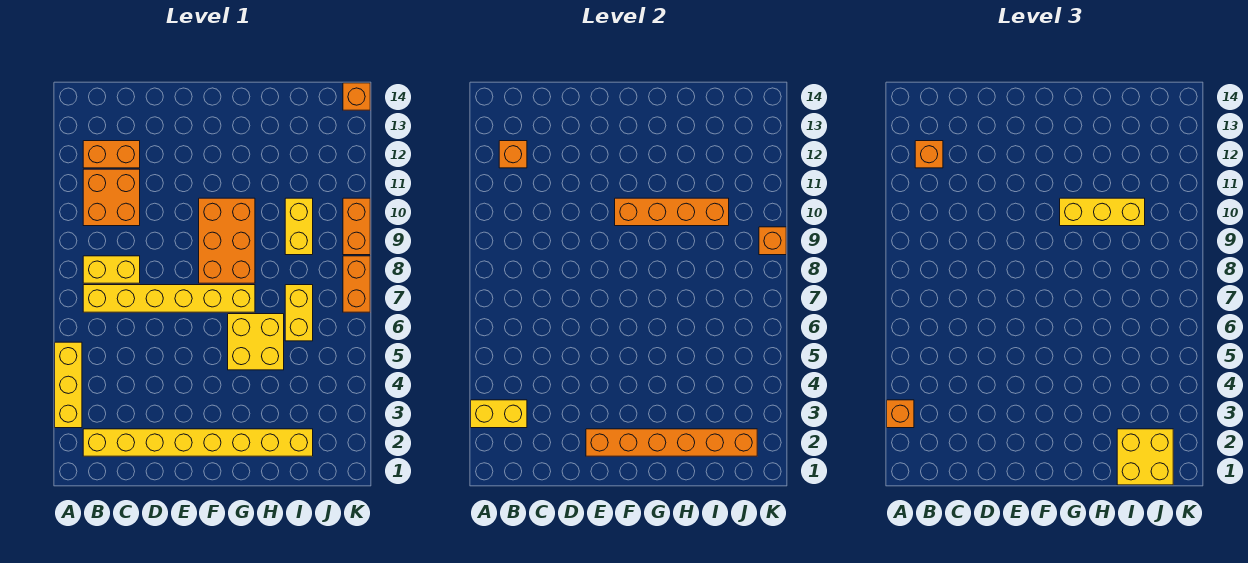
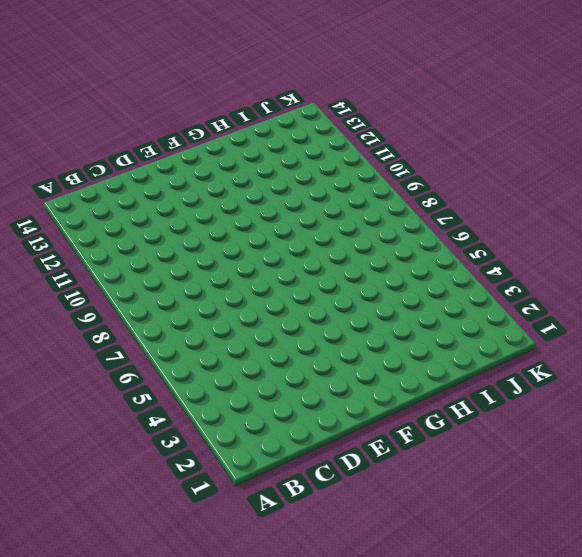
none -> yellow 1x3 brick [55,342,82,428]
none -> yellow 1x8 brick [83,429,313,456]
none -> yellow 1x6 brick [83,285,255,312]

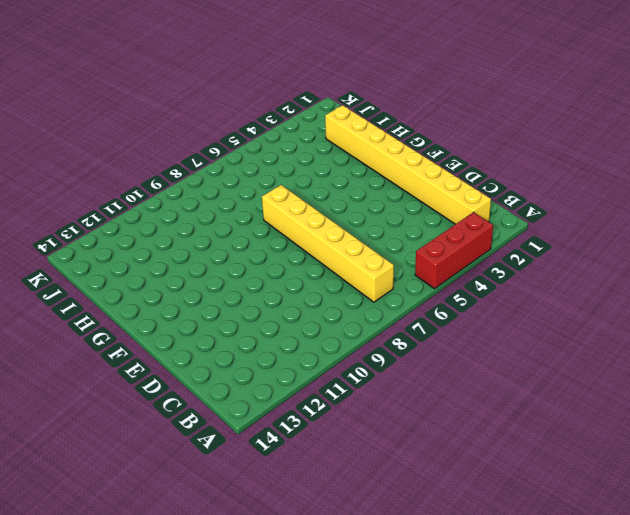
red 1x3 brick [415,212,493,289] -> yellow 1x3 brick [55,342,82,428]
none -> yellow 1x2 brick [83,256,140,283]
none -> orange 2x2 brick [83,169,140,226]
none -> orange 1x2 brick [83,141,140,168]

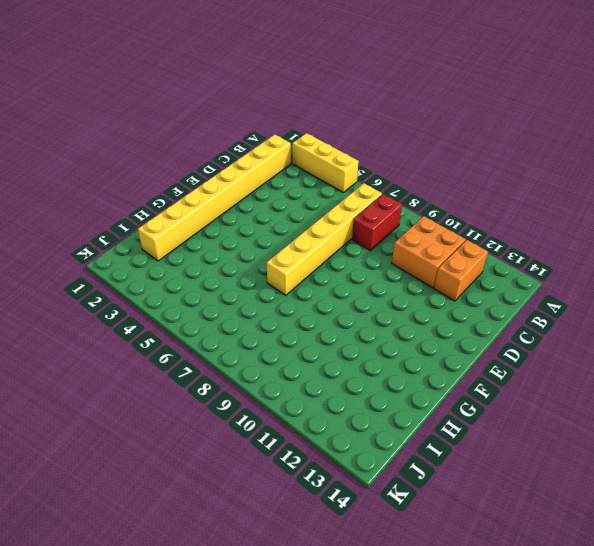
red 1x2 brick [352,194,402,251] -> yellow 1x2 brick [83,256,140,283]
none -> orange 2x3 brick [199,198,255,283]
none -> yellow 2x2 brick [228,314,284,370]
none -> yellow 1x2 brick [285,285,313,341]

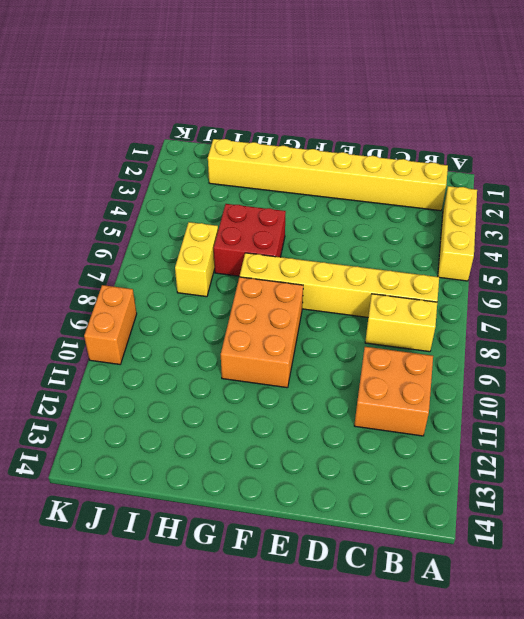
red 2x2 brick [214,204,286,276] -> yellow 2x2 brick [228,314,284,370]
none -> orange 1x2 brick [83,141,140,168]
none -> yellow 1x2 brick [285,198,313,255]
none -> orange 1x2 brick [343,256,370,312]

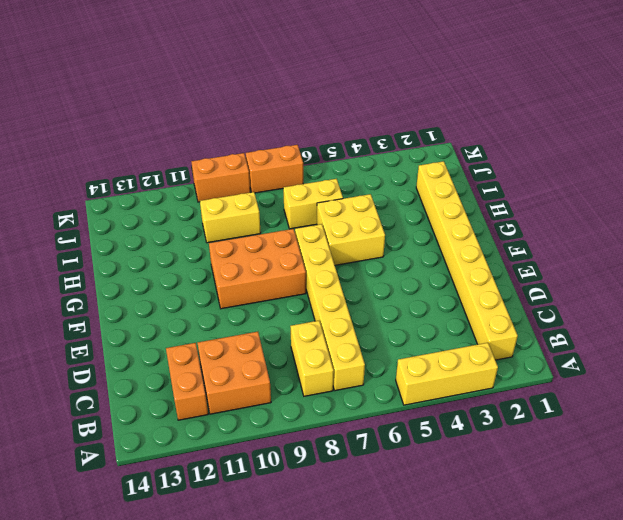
none -> orange 1x1 brick [343,83,370,110]
none -> yellow 1x2 brick [471,400,527,428]
none -> orange 1x1 brick [499,141,527,168]

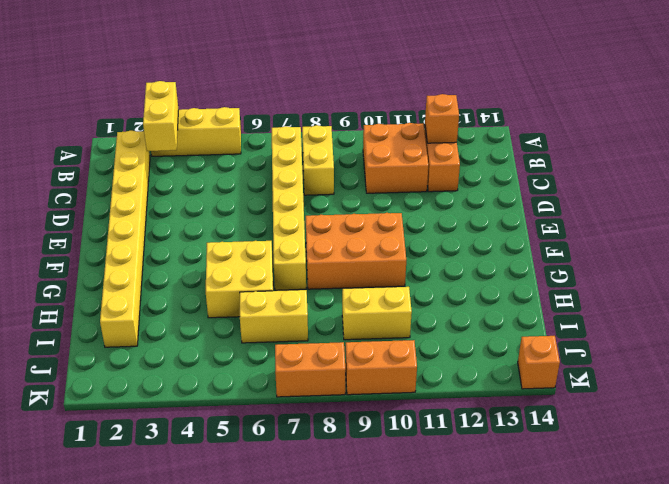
none -> orange 1x6 brick [586,429,757,456]
none -> orange 1x4 brick [615,198,729,226]
none -> orange 1x1 brick [759,227,786,255]

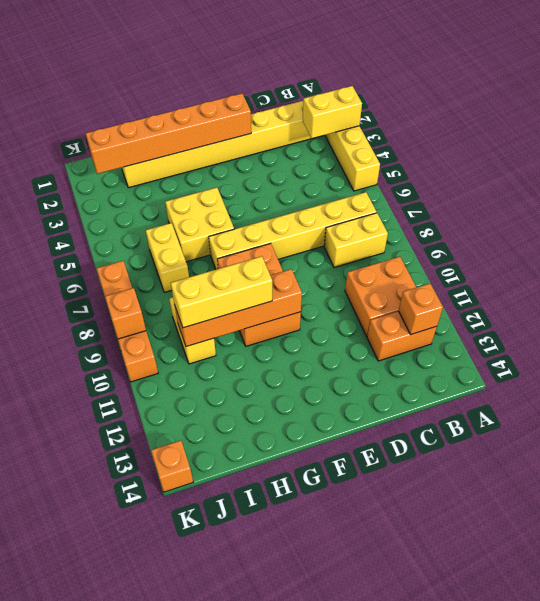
none -> orange 1x1 brick [887,400,914,428]
none -> orange 1x1 brick [915,141,943,168]
none -> yellow 2x2 brick [1117,429,1173,485]

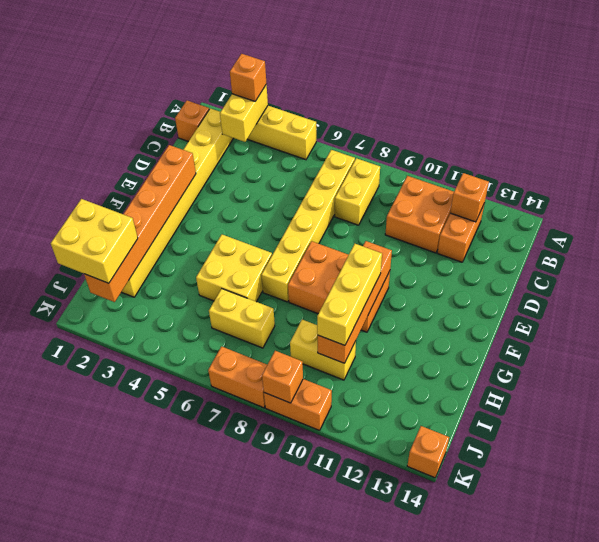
orange 1x1 brick [175,101,209,141] -> orange 1x1 brick moved to [915,141,943,168]

